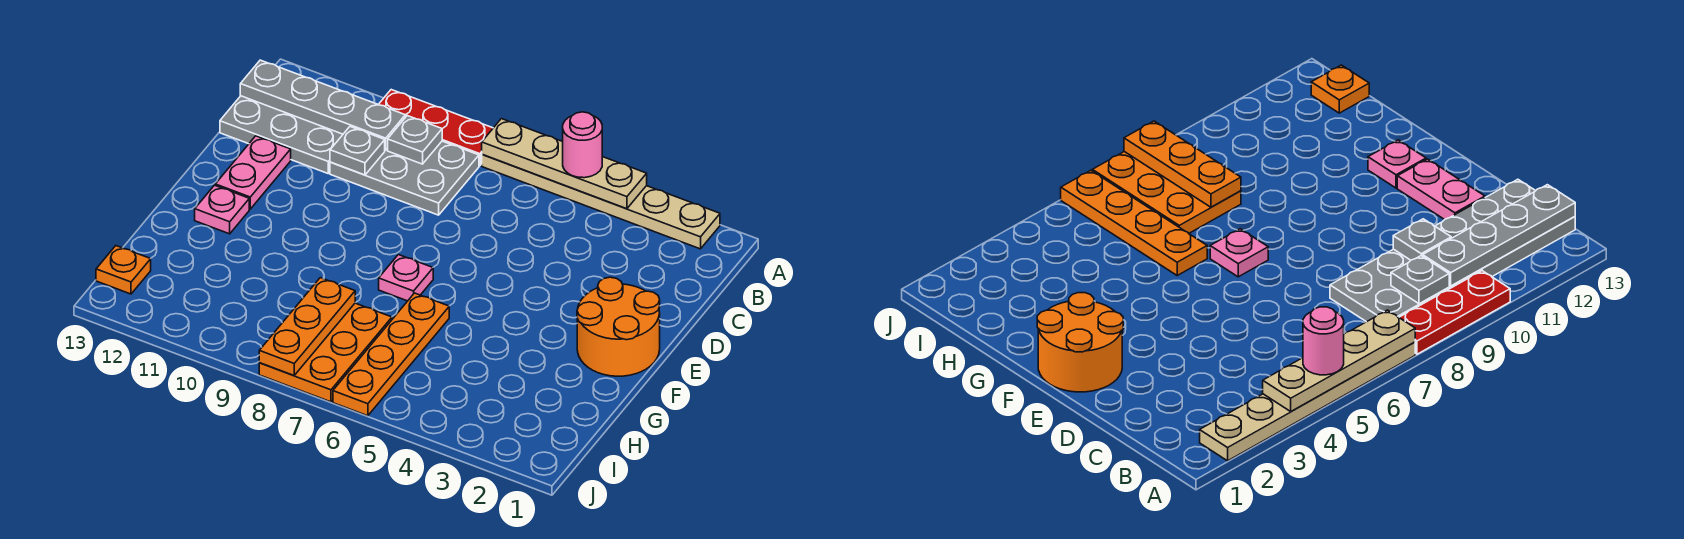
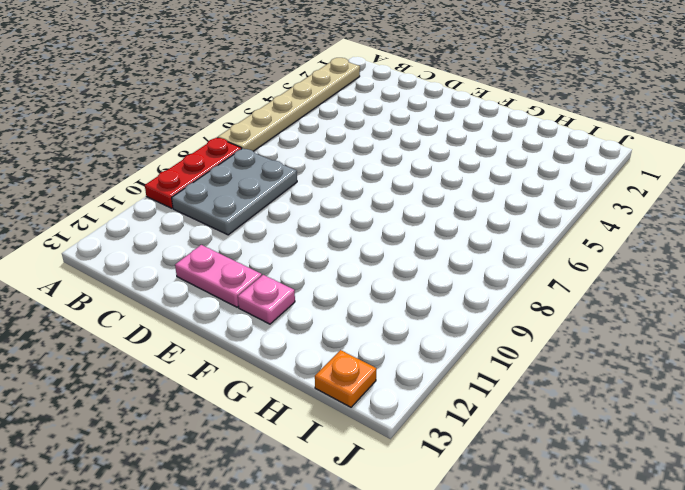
none -> grey 2x3 plate [220,96,343,173]
none -> orange 2x2 round brick [577,277,660,376]
none -> pink 1x1 plate [379,255,433,301]

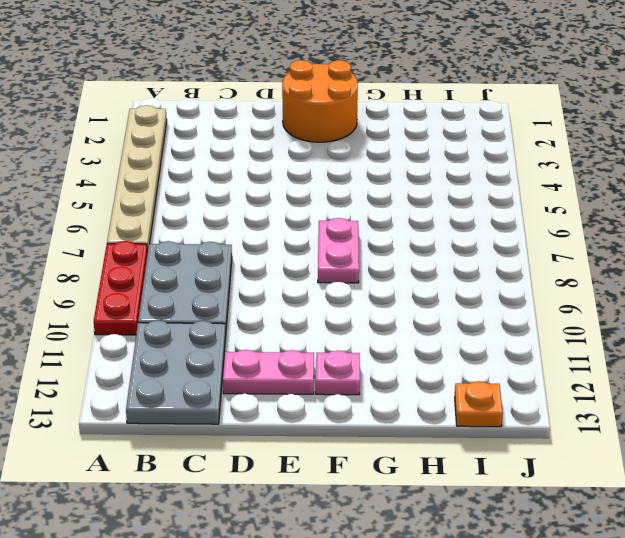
pink 1x2 plate [318,218,359,283] -> pink 1x1 plate [379,255,433,301]
none -> orange 1x4 plate [333,293,449,416]
none -> orange 2x3 plate [259,303,392,402]
none -> tan 1x4 plate [482,119,647,209]

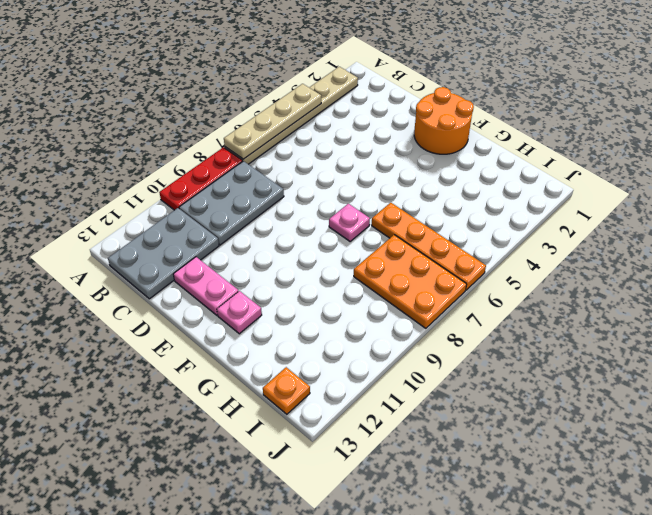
none -> grey 1x1 plate [388,116,442,164]
none -> grey 1x4 plate [240,60,405,150]
none -> grey 1x1 plate [330,127,385,175]

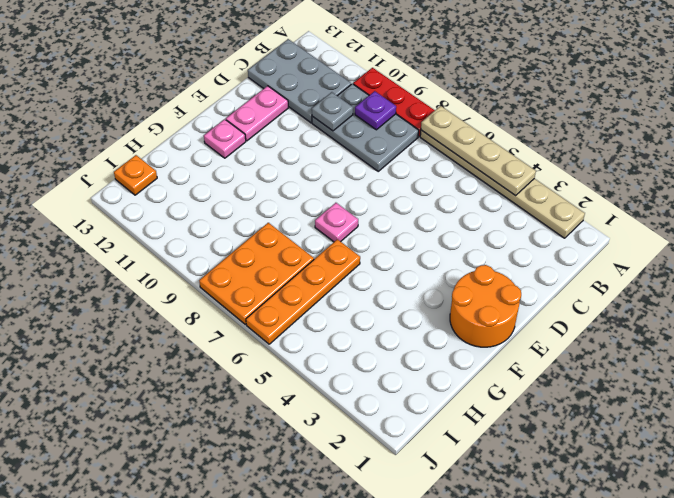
purple 1x1 plate [355,91,396,130] -> grey 1x1 plate [388,116,442,164]
none -> grey 1x4 plate [240,60,405,150]
none -> orange 1x3 plate [259,278,355,376]
none -> pink 1x1 round brick [563,112,602,178]

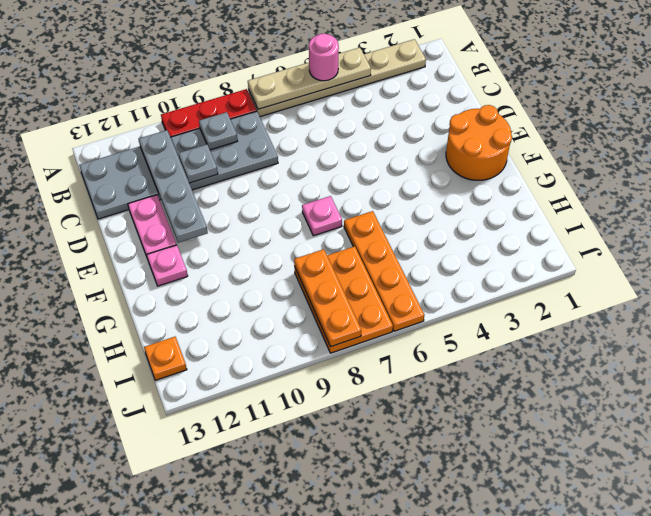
grey 1x4 plate [139,130,208,243] -> grey 1x4 plate turned to [240,60,405,150]

